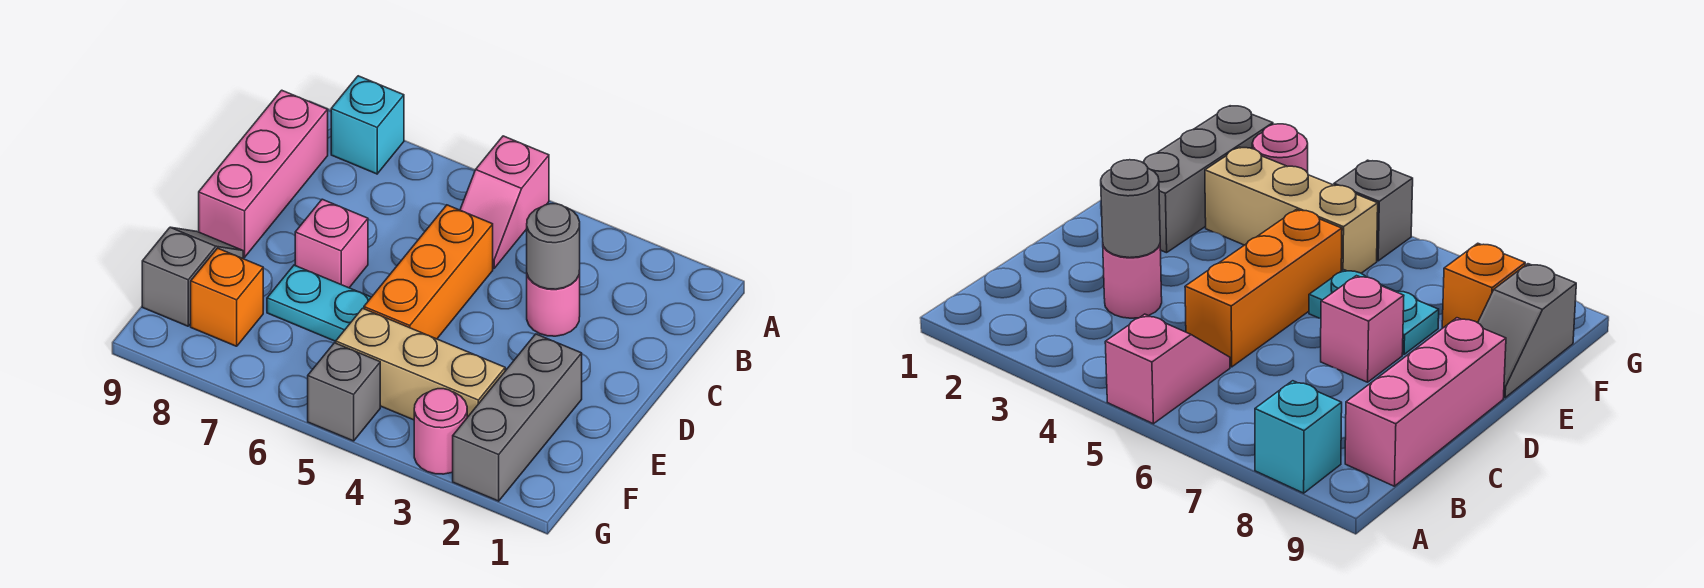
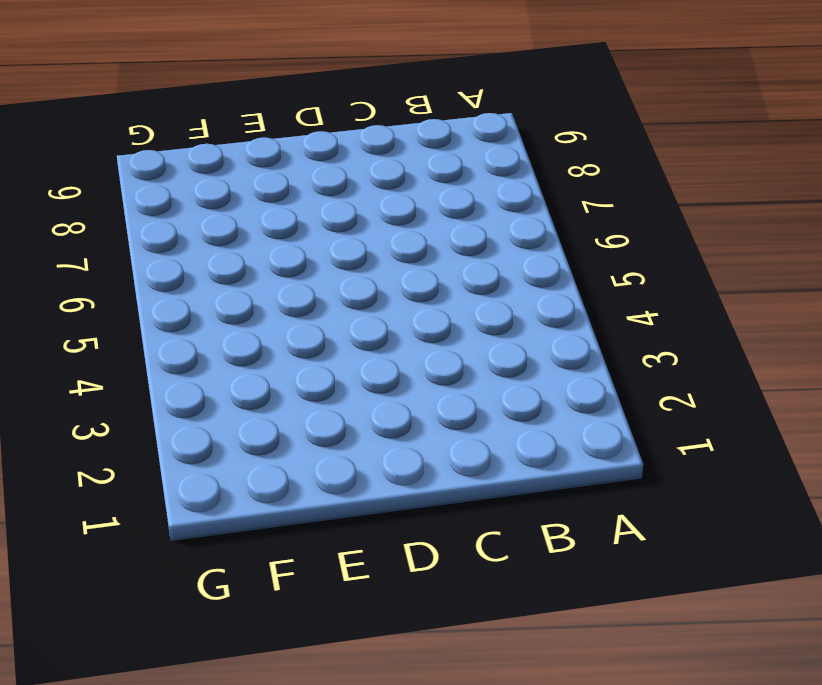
none -> pink 1x2 slope [460,136,549,269]
none -> cyan 1x1 brick [331,76,404,174]
none -> pink 1x3 brick [199,90,328,257]

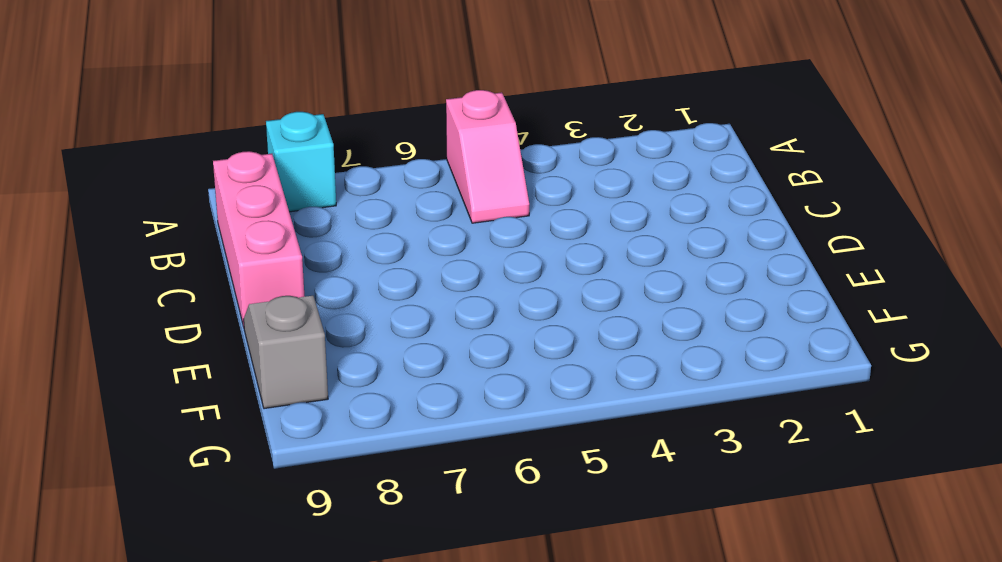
none -> pink 1x1 round brick [527,271,580,336]
none -> orange 1x3 brick [364,205,493,339]
none -> pink 1x1 brick [295,199,368,288]

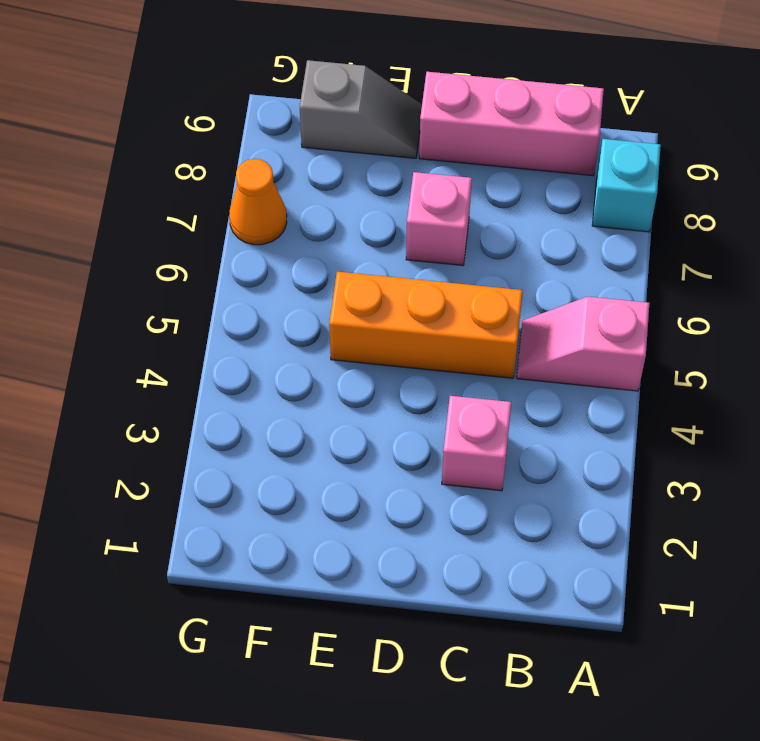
pink 1x1 brick [442,396,511,491] -> pink 1x1 round brick [527,271,580,336]
orange 1x1 cone [229,159,287,245] -> none
none -> grey 1x3 brick [453,334,582,501]
none -> cyan 1x2 plate [267,265,371,341]
none -> tan 1x3 brick [336,308,505,420]

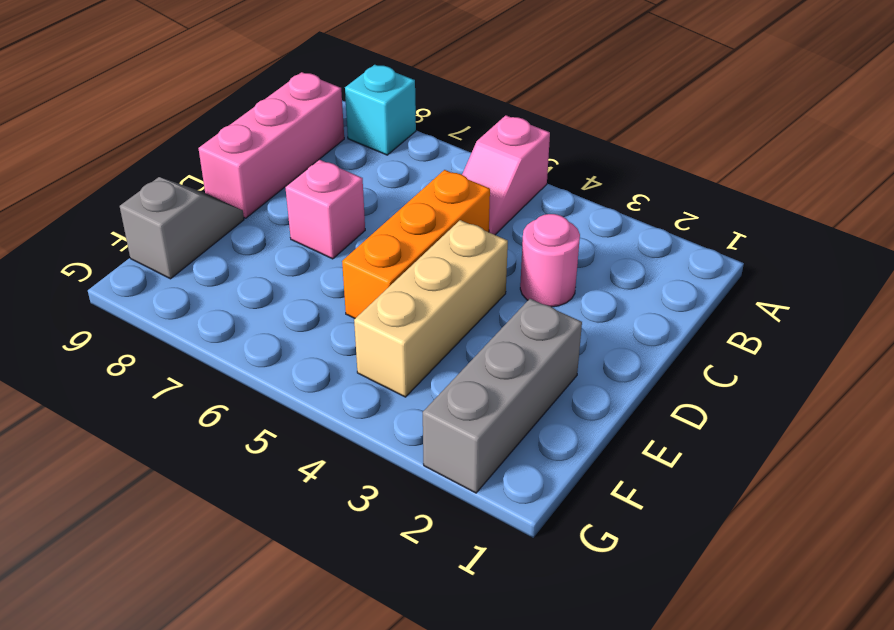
tan 1x3 brick [354,220,508,397] -> tan 1x3 brick turned to [336,308,505,420]
none -> cyan 1x2 plate [267,265,371,341]
none -> orange 1x1 brick [191,248,263,346]
none -> pink 1x1 round brick [414,389,467,474]

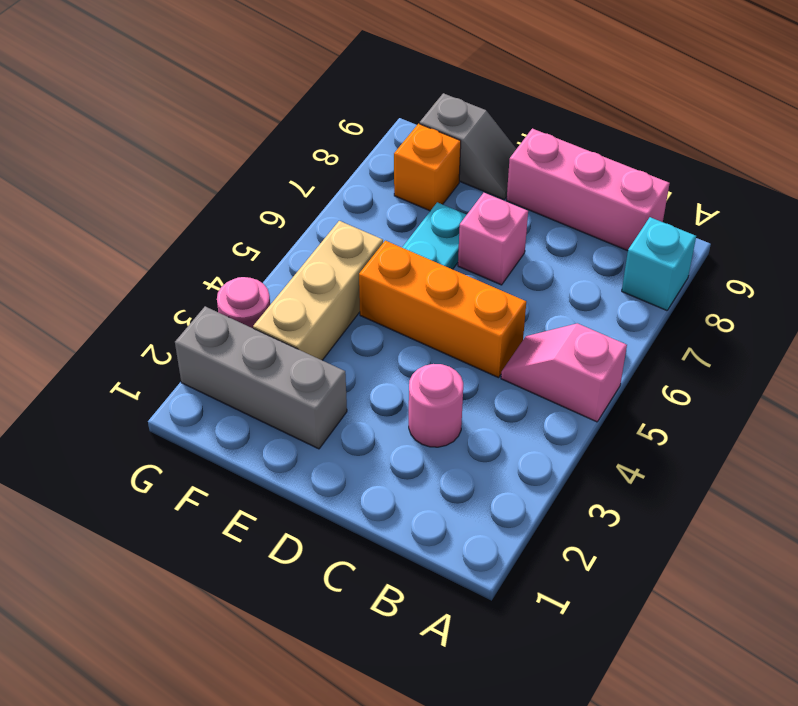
none -> grey 1x1 brick [308,343,380,441]
none -> grey 1x1 round brick [527,204,580,289]

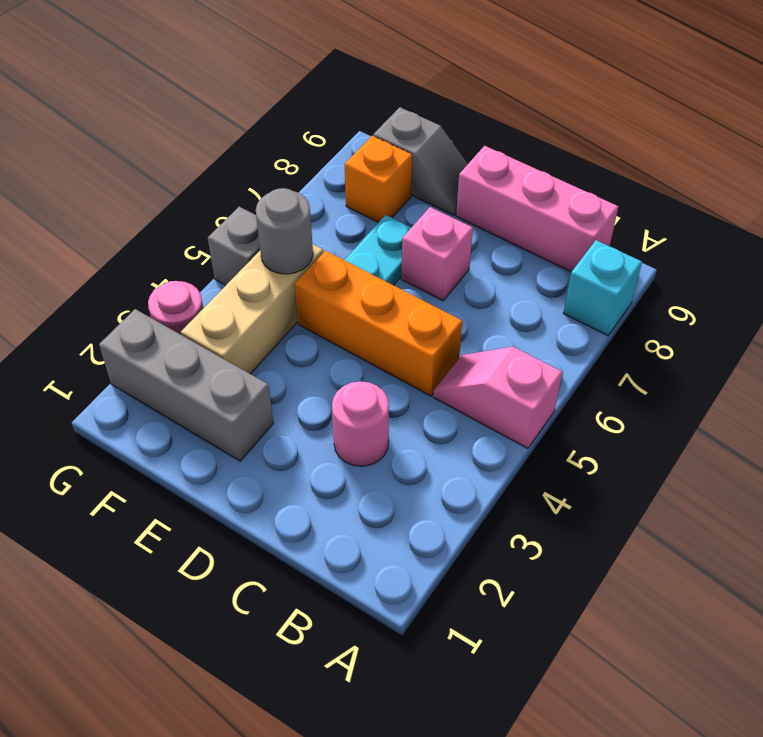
grey 1x1 round brick [256,188,313,274] -> grey 1x1 round brick moved to [527,204,580,289]

